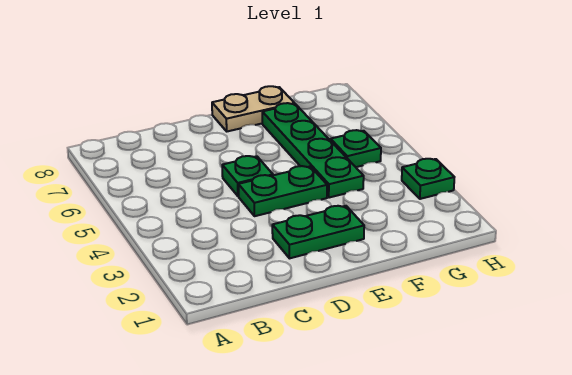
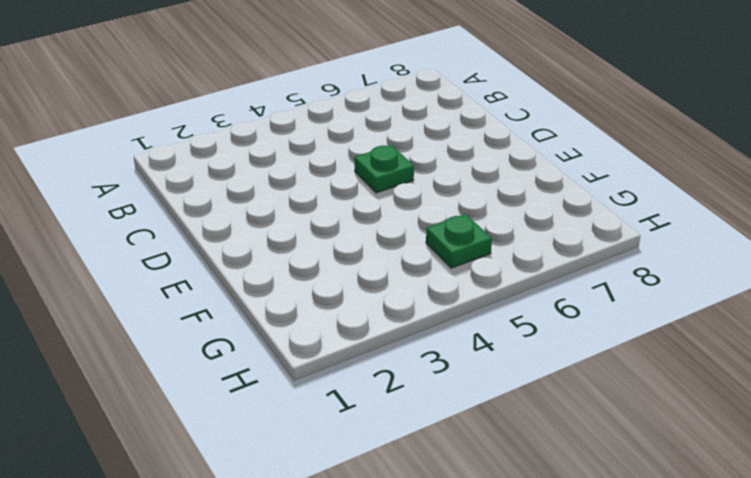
none -> green 1x2 plate [272,206,364,258]
none -> green 1x2 plate [238,166,327,216]

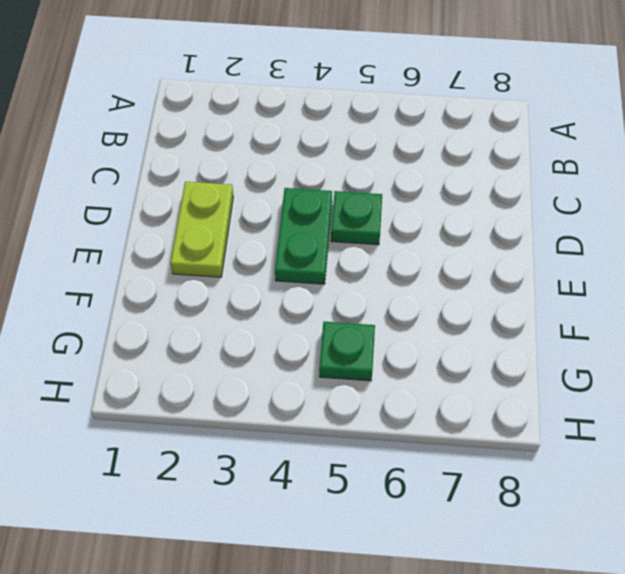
lime 1x2 plate [171,182,233,277] -> green 1x2 plate [272,206,364,258]
none -> tan 1x2 plate [212,86,295,131]
none -> green 1x4 plate [262,103,364,198]

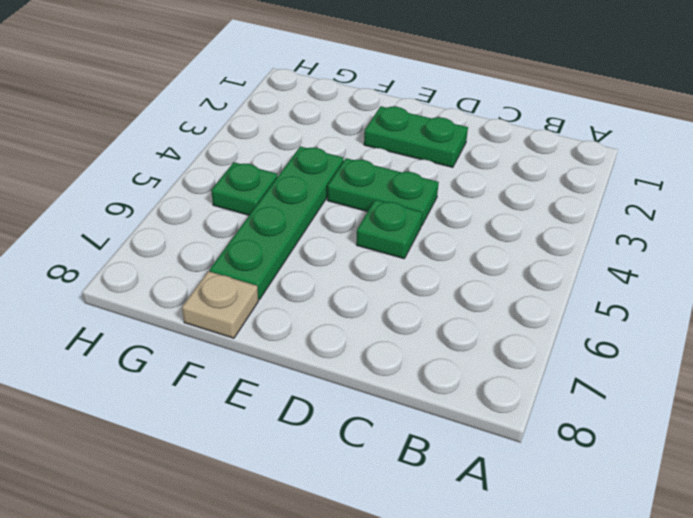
tan 1x1 plate [182,271,258,338] -> tan 1x2 plate [212,86,295,131]
none -> green 1x1 plate [402,159,454,199]

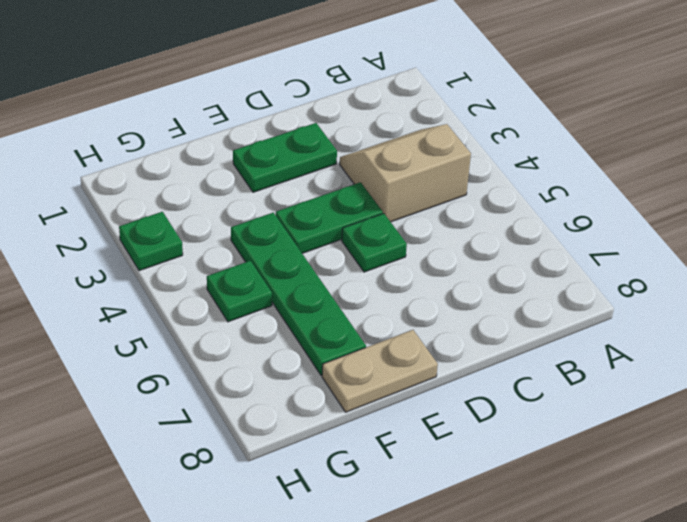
tan 2x2 slope [340,124,471,222] -> none

